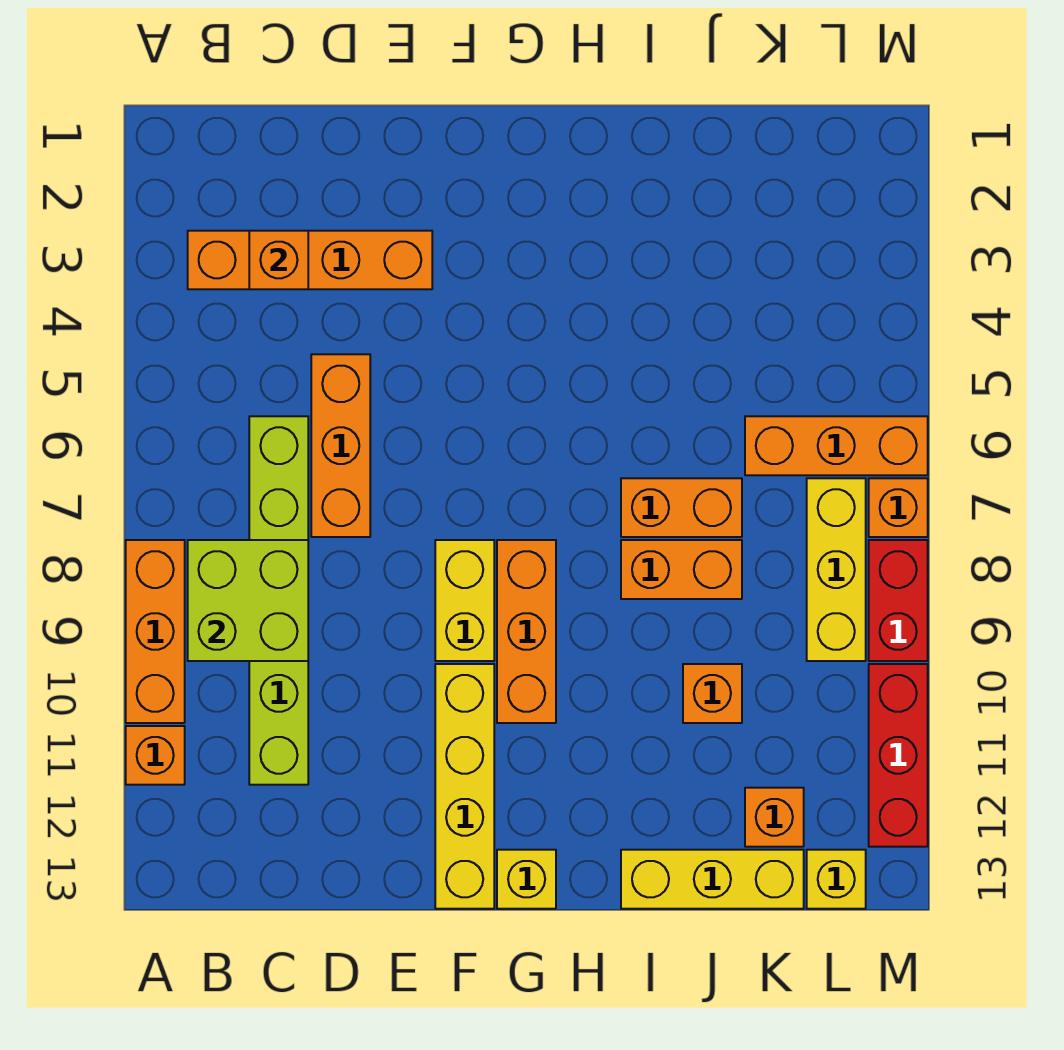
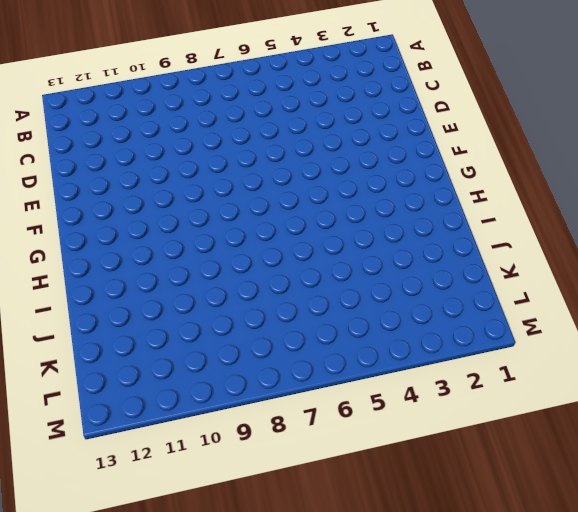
none -> orange 1x3 brick [126,540,185,723]
none -> orange 1x1 brick [126,726,185,785]
none -> orange 1x4 brick [188,231,432,289]

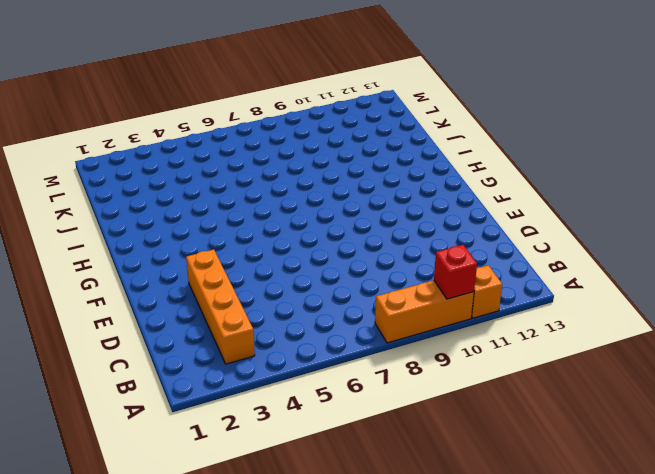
red 1x1 brick [434,245,477,299] -> none
none -> lime 1x6 brick [249,416,308,785]
none -> orange 1x3 brick [311,354,370,537]
none -> yellow 1x2 brick [435,540,494,661]

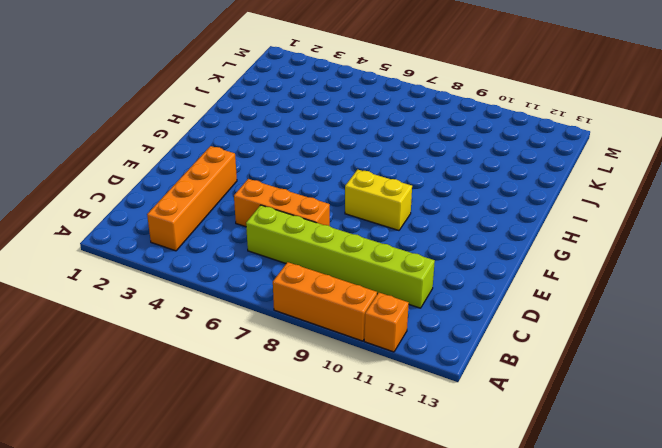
none -> yellow 1x4 brick [435,664,494,909]
none -> orange 1x3 brick [497,540,556,723]
none -> yellow 1x1 brick [497,850,556,909]

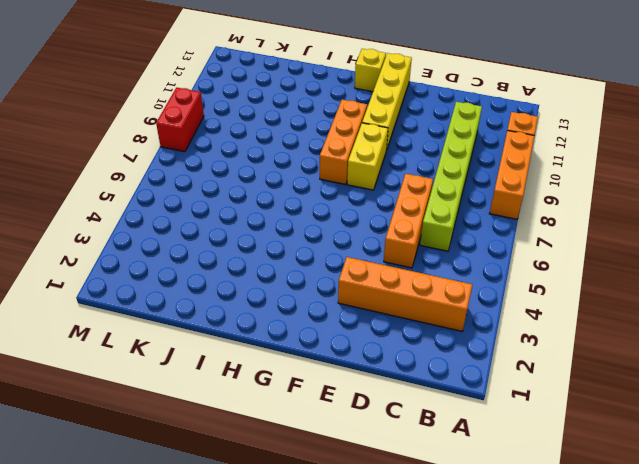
none -> orange 1x2 brick [621,478,742,537]
none -> orange 1x2 brick [621,540,742,599]
none -> yellow 1x3 brick [621,850,804,909]

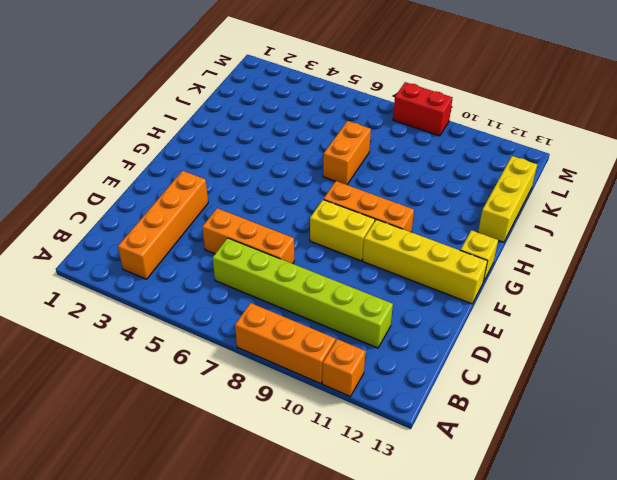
none -> orange 1x2 brick [621,540,742,599]
none -> orange 1x1 brick [683,664,742,723]
none -> orange 1x3 brick [745,416,928,475]

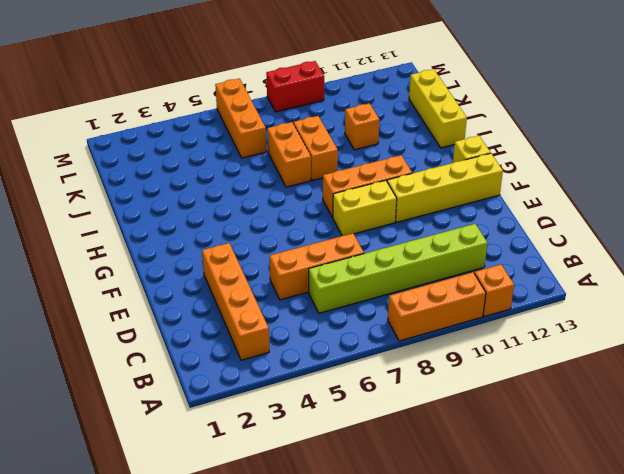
none -> orange 1x1 brick [745,788,804,847]
none -> yellow 1x3 brick [807,478,866,661]
none -> yellow 1x1 brick [807,850,866,909]

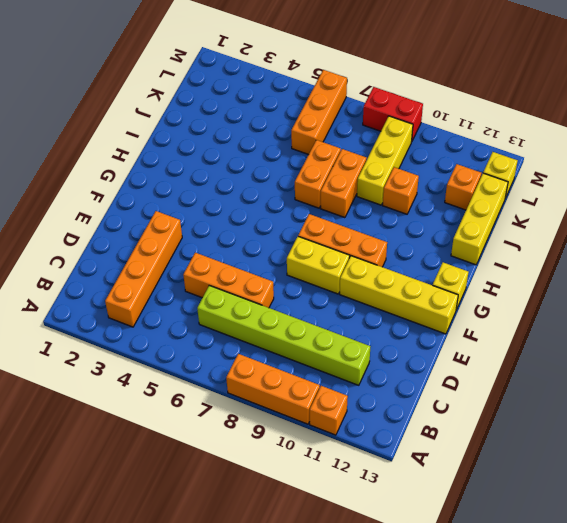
yellow 1x3 brick [357,116,413,205] -> yellow 1x3 brick turned to [807,478,866,661]
none -> orange 1x1 brick [869,478,928,537]
none -> red 1x3 brick [869,664,928,847]
none -> lime 2x2 brick [188,540,308,661]

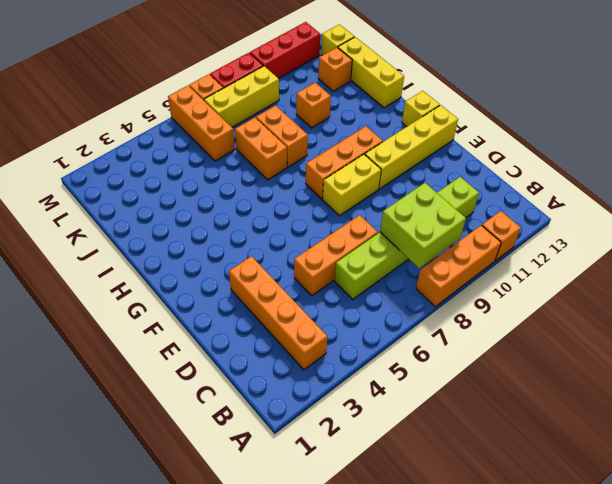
none -> orange 1x1 brick [249,231,308,289]

